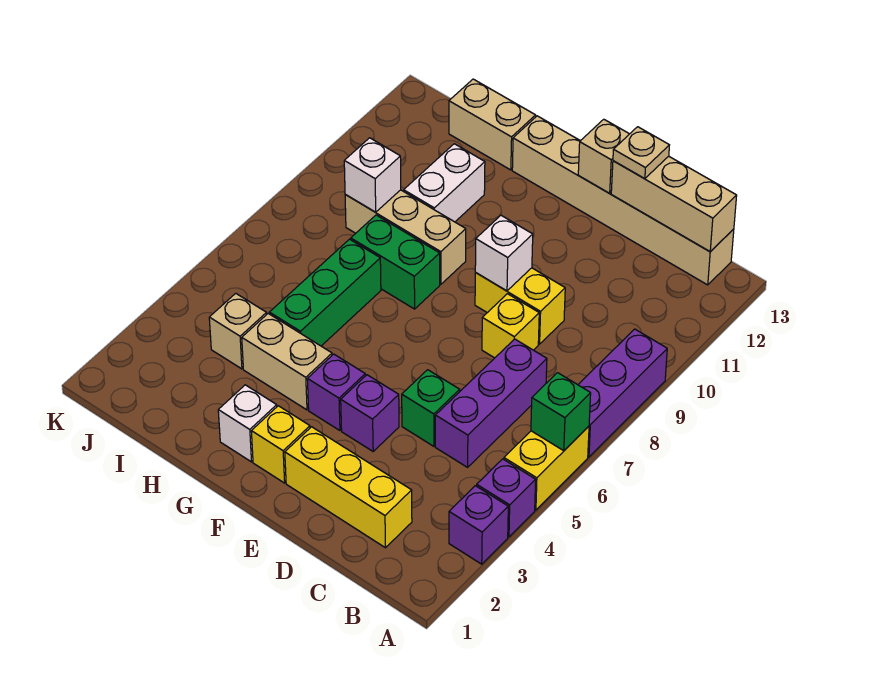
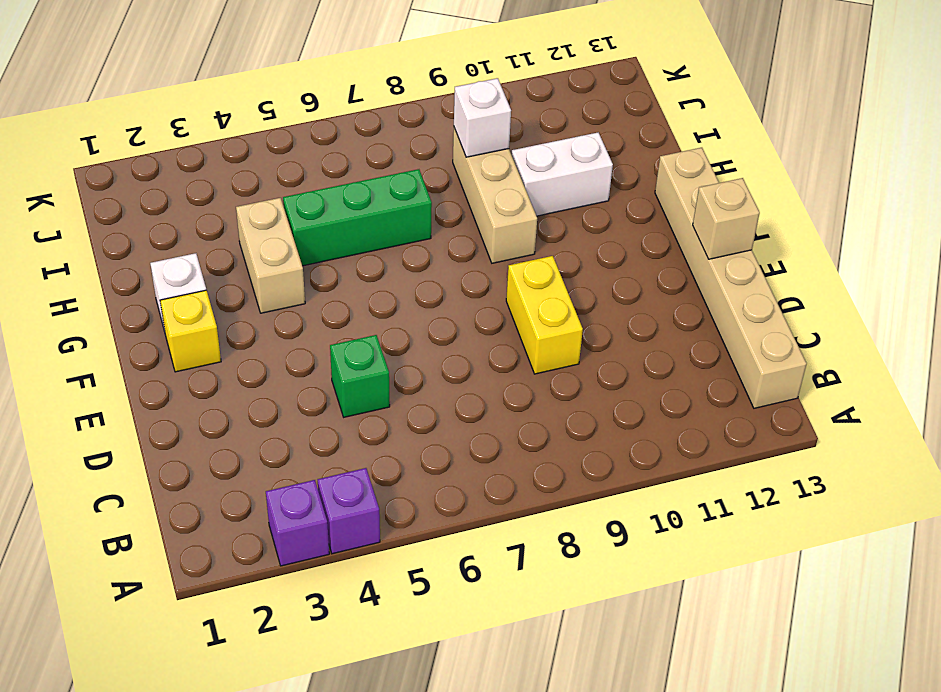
none -> yellow 1x2 brick [504,426,589,510]
none -> purple 1x3 brick [578,329,667,457]
none -> yellow 1x3 brick [285,427,412,548]

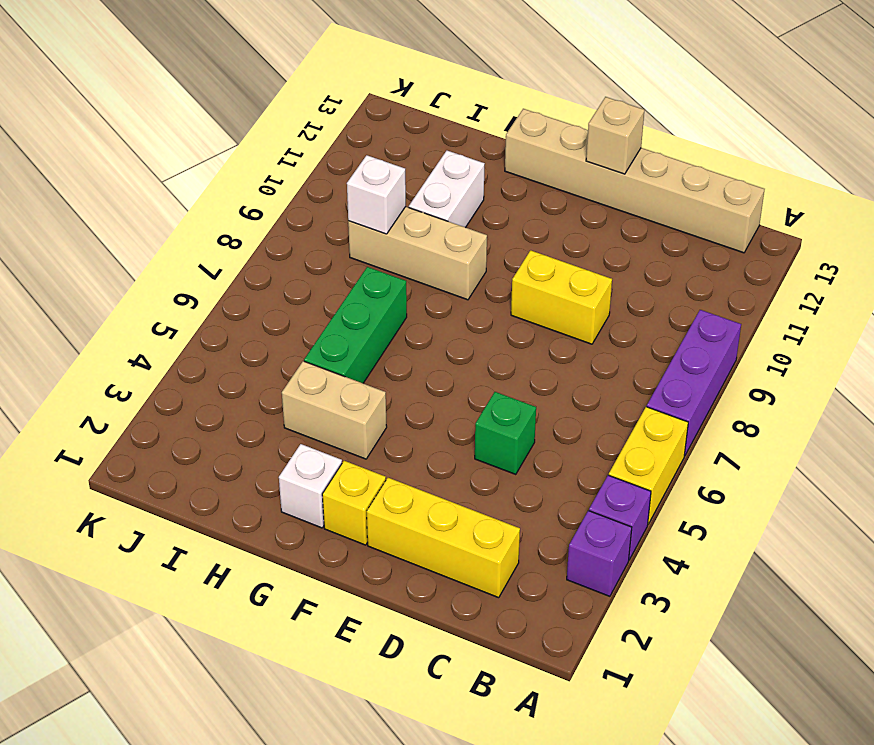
none -> purple 1x3 brick [435,339,547,467]
none -> yellow 1x1 brick [482,294,539,358]
none -> purple 1x1 brick [341,375,399,451]

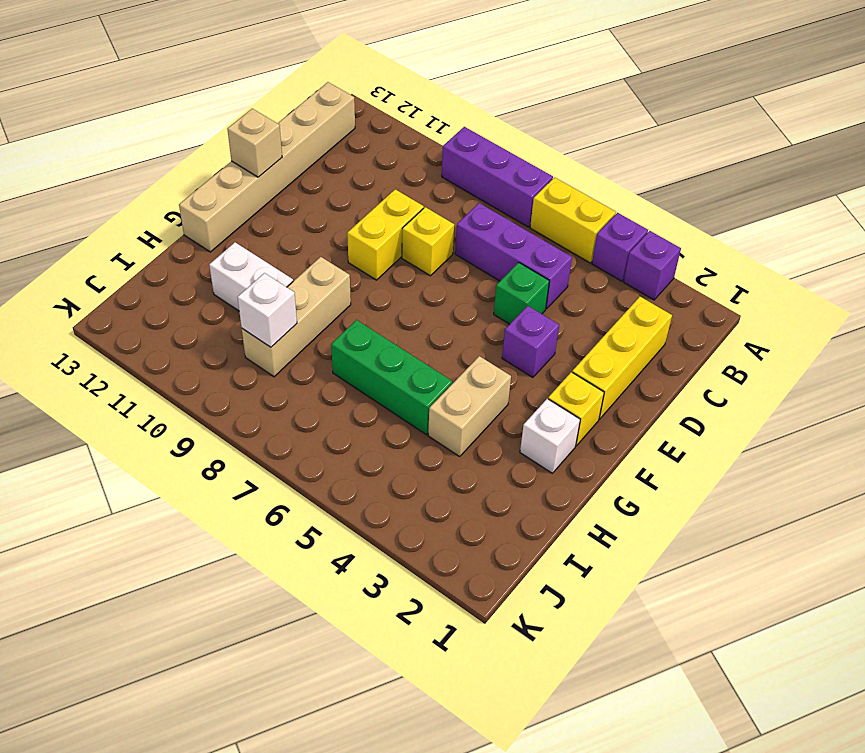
none -> purple 1x1 brick [307,354,365,431]
none -> green 1x2 brick [351,215,440,309]
none -> tan 1x2 brick [449,79,536,170]

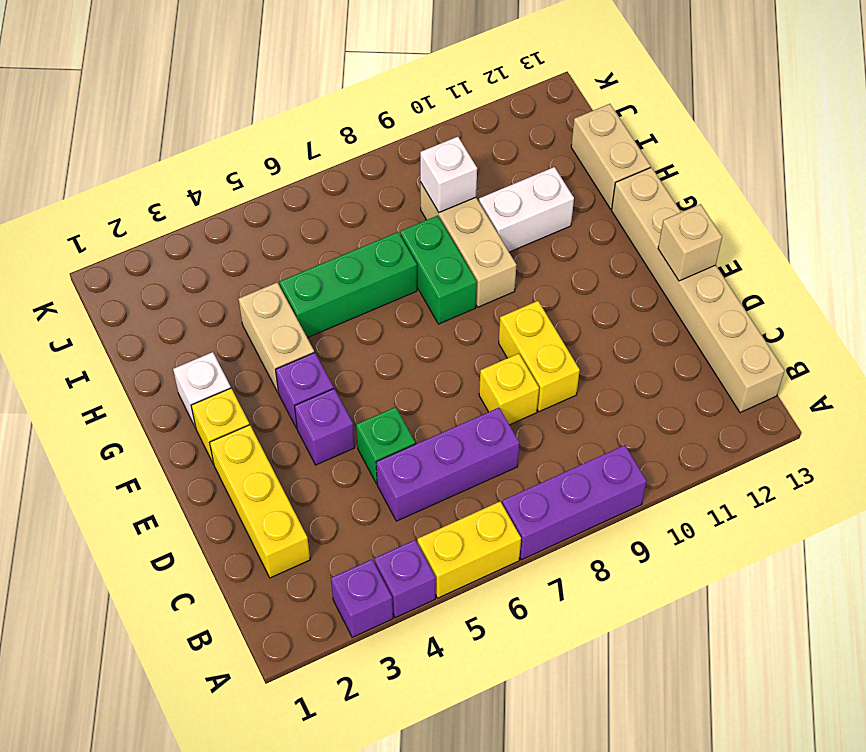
none -> tan 1x1 brick [209,293,267,369]
none -> green 1x1 brick [531,373,591,451]
none -> tan 1x3 brick [611,156,737,252]

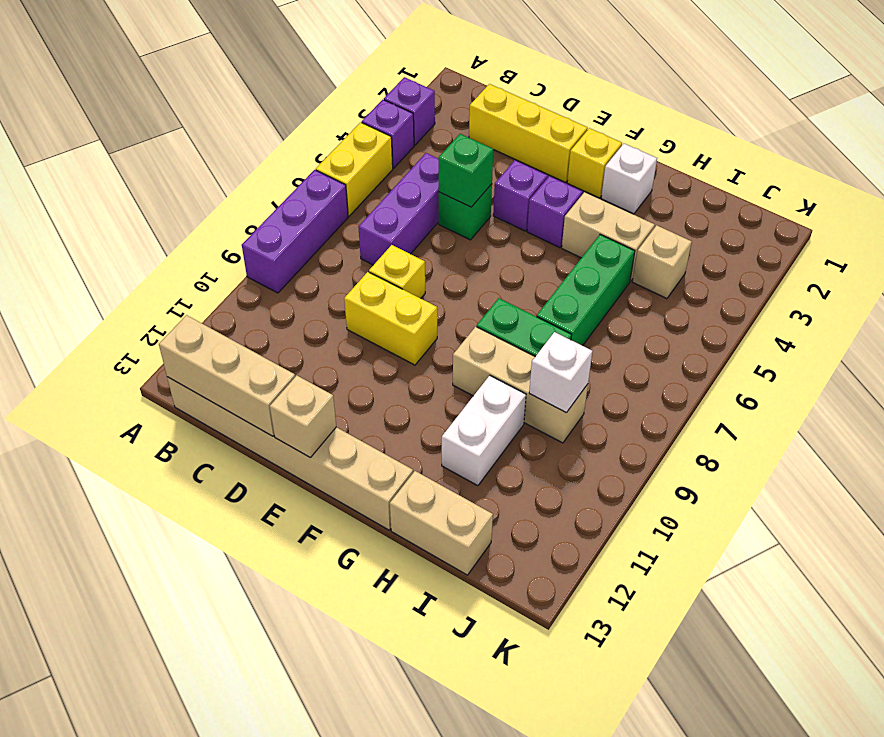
green 1x1 brick [438,134,493,207] -> green 1x1 brick moved to [531,373,591,451]
none -> white 1x1 brick [475,216,533,291]
none -> tan 1x1 plate [613,127,669,179]

